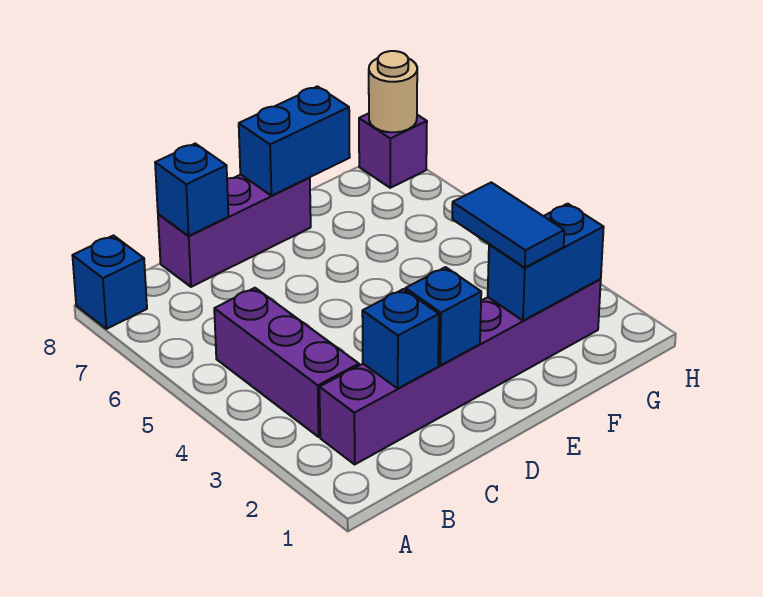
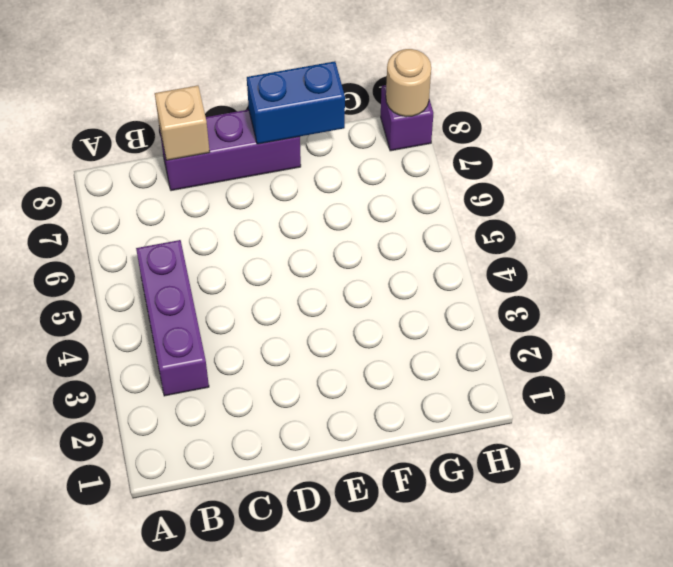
tan 1x1 brick [155,86,210,160] -> blue 1x1 brick [155,144,228,236]
none -> blue 1x1 brick [72,236,147,329]
none -> purple 1x6 brick [320,279,601,464]
none -> blue 1x1 brick [362,289,439,388]

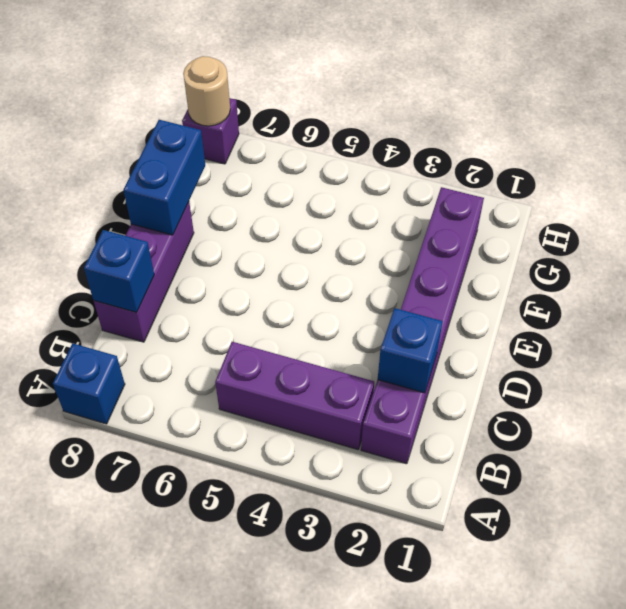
none -> blue 1x1 brick [405,267,481,365]
none -> blue 1x2 brick [488,204,604,321]
none -> blue 1x2 tile [452,182,564,267]

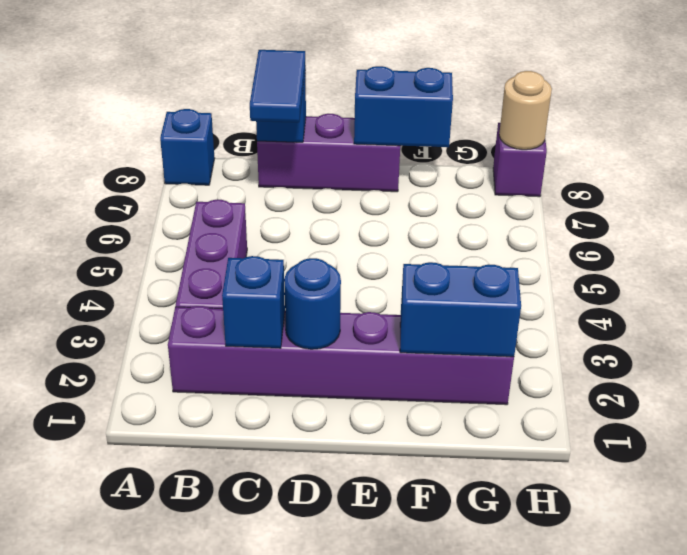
blue 1x2 tile [250,50,306,122] -> blue 1x2 tile moved to [452,182,564,267]
blue 1x1 round brick [284,258,341,349] -> blue 1x1 brick [405,267,481,365]

